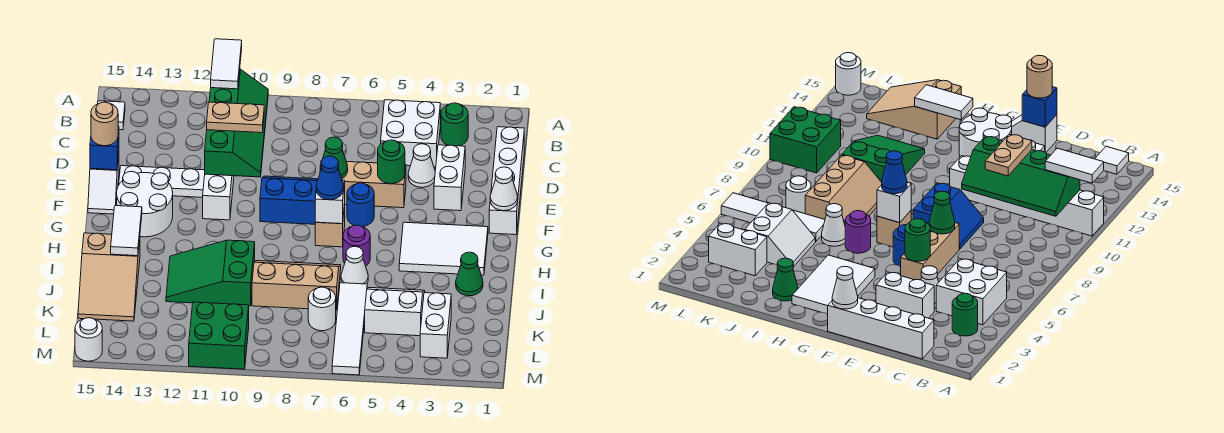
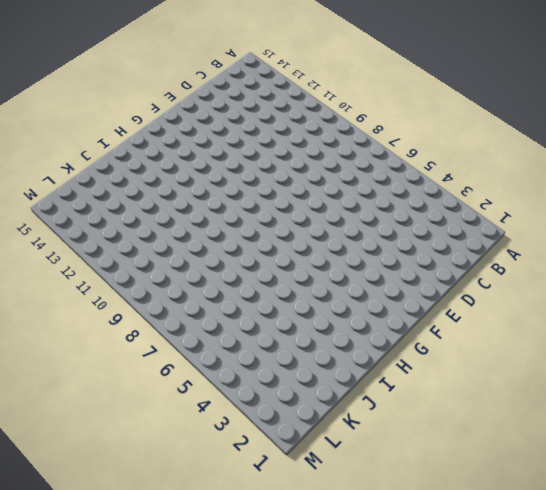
none -> white 1x6 brick [203,174,234,220]
none -> green 1x1 round brick [441,103,468,146]
none -> white 2x2 brick [381,100,440,167]
none -> white 1x1 tile [98,101,125,130]

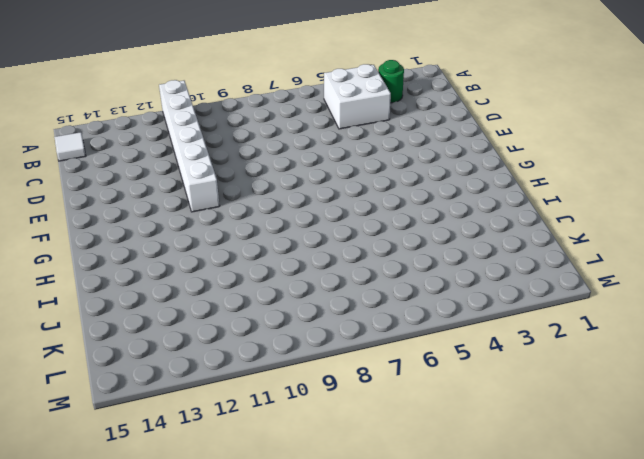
none -> white 1x4 brick [489,127,524,235]
none -> white 1x2 brick [434,145,465,211]
none -> white 1x1 cone [408,144,435,187]
none -> tan 1x3 brick [321,160,406,208]

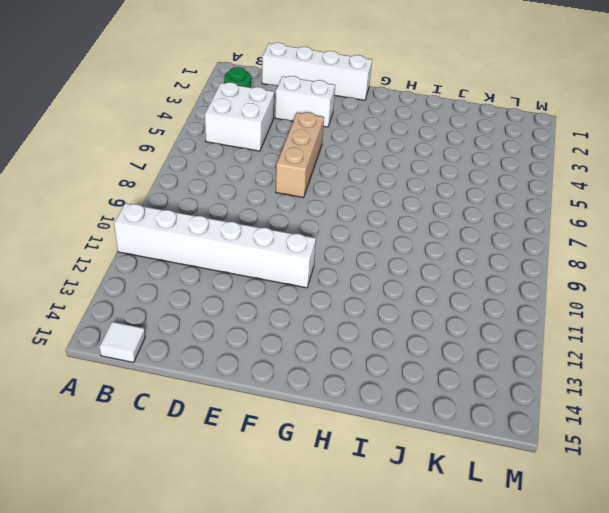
none -> white 1x1 cone [408,144,435,187]
none -> blue 2x2 slope [260,176,317,224]
none -> white 1x3 plate [119,166,205,197]
none -> white 1x2 slope [88,156,119,214]

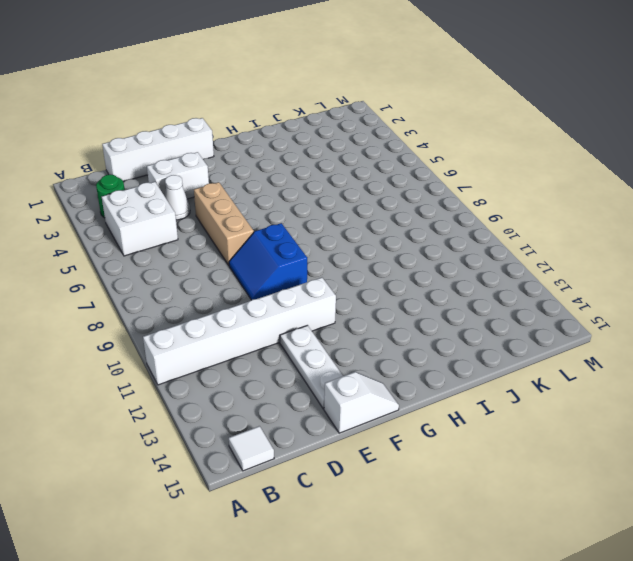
none -> blue 1x1 round brick [347,183,374,227]
none -> white 2x2 round brick [117,171,173,237]
none -> white 2x3 tile [399,222,488,275]
none -> tan 1x1 brick [315,205,345,247]

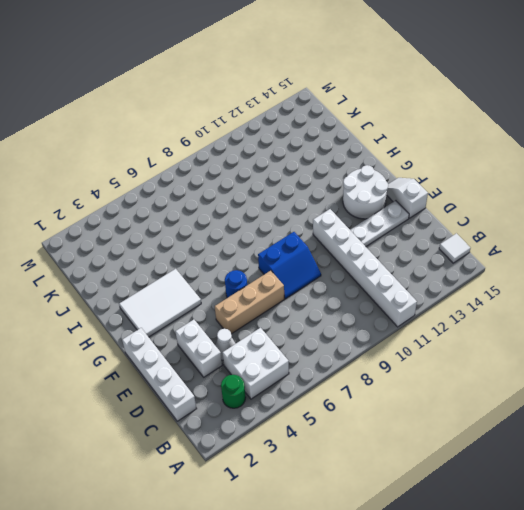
none -> tan 1x1 brick [315,205,345,247]
none -> purple 1x1 round brick [343,225,370,266]
none -> green 1x1 cone [456,252,483,296]
none -> white 1x1 cone [341,246,368,284]

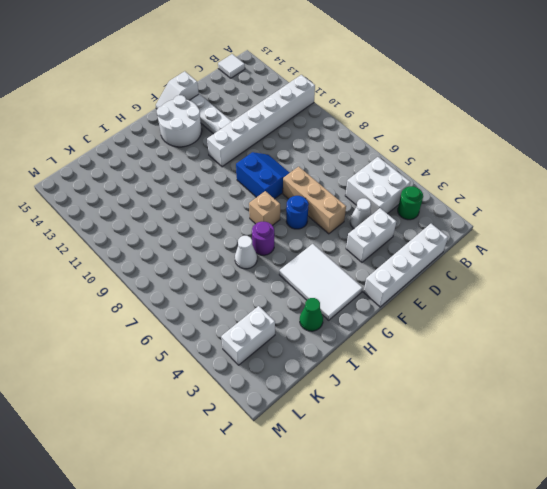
none -> tan 2x3 slope [252,261,341,310]
none -> green 2x3 slope [166,240,255,306]
none -> tan 2x3 slope [78,233,140,321]
none -> white 2x2 slope [365,288,425,336]

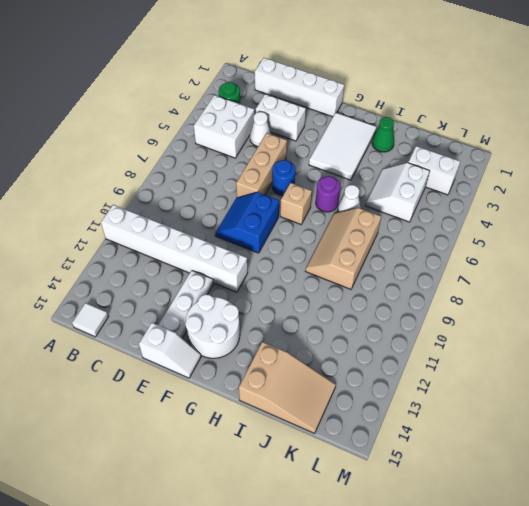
none -> green 2x3 slope [166,240,255,306]
none -> white 1x4 tile [332,283,367,375]
none -> white 1x1 round brick [308,287,336,331]
none -> green 2x2 brick [189,302,249,369]

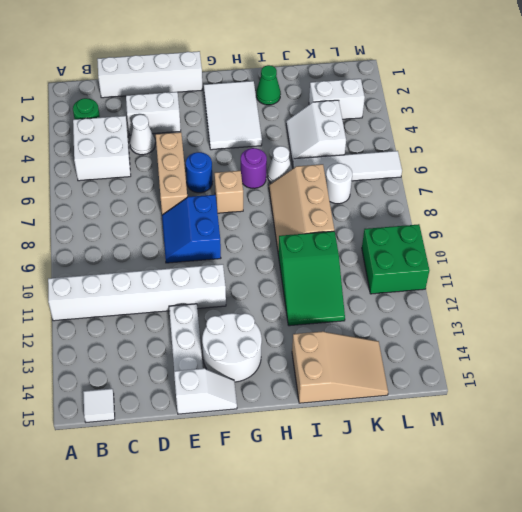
none -> white 1x1 round brick [75,318,102,361]
none -> green 2x4 slope [205,69,268,177]
none -> green 1x1 round brick [378,140,405,184]
none -> green 1x1 cone [320,137,348,178]

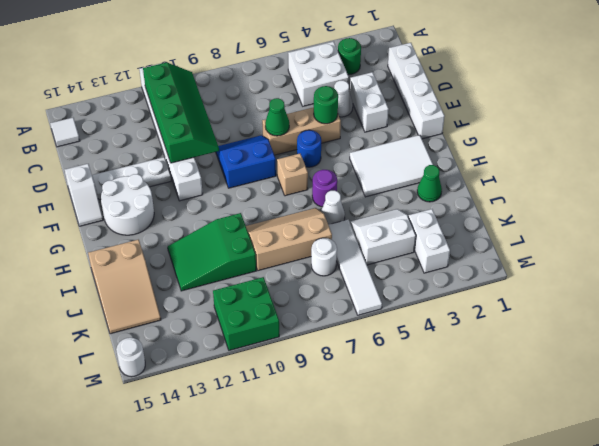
none -> blue 1x1 brick [90,127,119,170]
none -> white 1x1 cone [490,167,518,211]
none -> white 1x1 brick [315,179,345,224]
none -> white 1x2 tile [111,206,142,256]

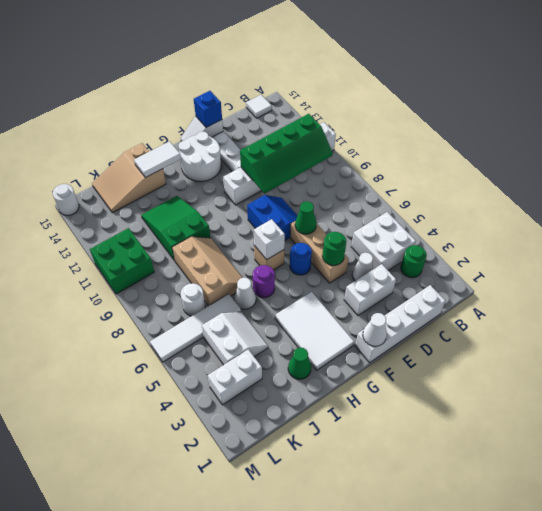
none -> white 1x2 tile [211,39,242,89]
none -> tan 1x2 plate [207,102,264,133]
none -> tan 1x1 round brick [91,102,118,146]
none -> blue 1x1 cone [316,156,344,200]

